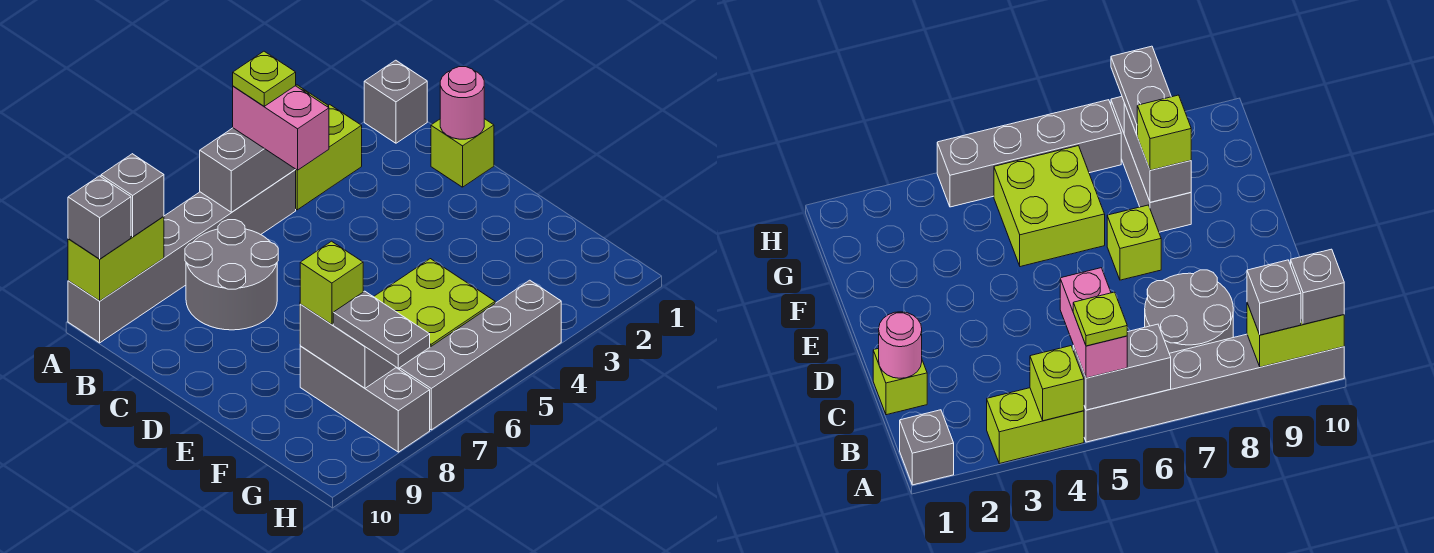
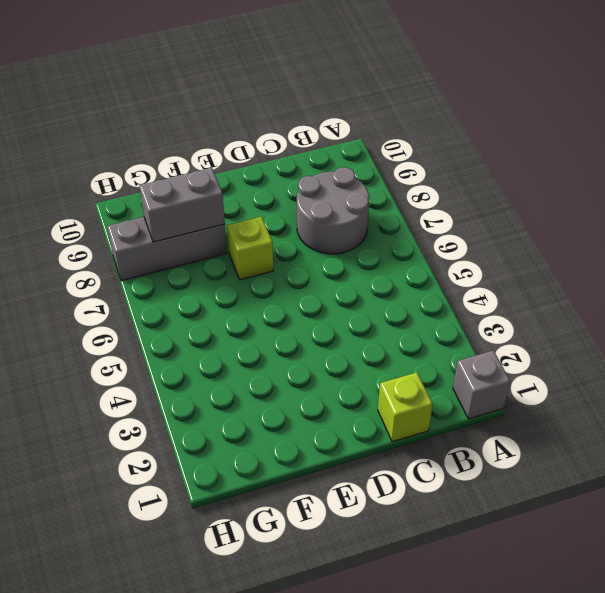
none -> lime 1x2 brick [295,105,362,210]
none -> grey 1x6 brick [68,170,296,343]
none -> lime 2x2 brick [374,259,495,347]

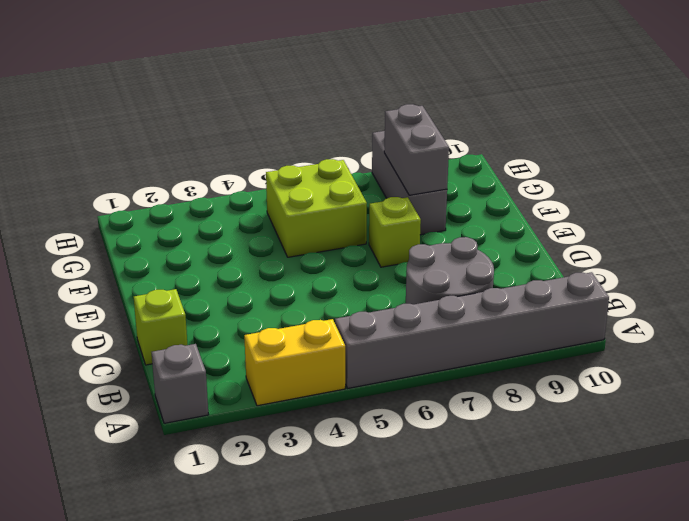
yellow 1x2 brick [244,319,345,406] -> lime 1x2 brick [295,105,362,210]
none -> grey 1x4 brick [400,280,561,430]
none -> lime 1x1 brick [1030,346,1084,421]
none -> grey 1x2 brick [200,128,295,212]

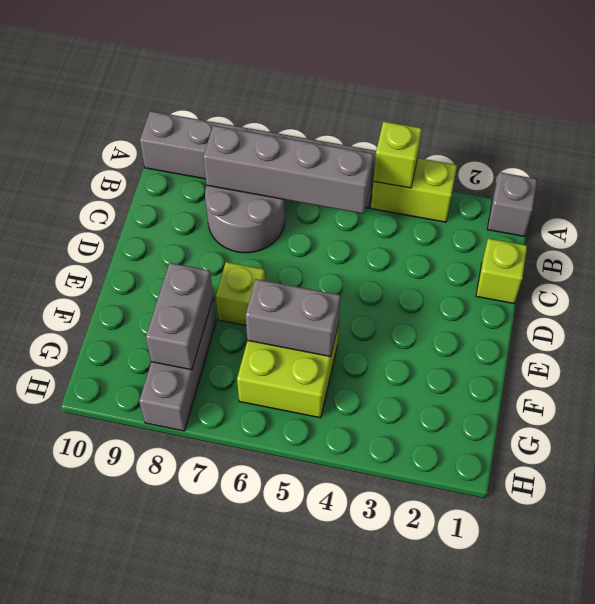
grey 1x4 brick [203,125,374,214] -> grey 1x4 brick moved to [400,280,561,430]
grey 1x2 brick [245,279,341,357] -> grey 1x2 brick moved to [200,128,295,212]
none -> lime 1x2 brick [68,216,164,301]
none -> pink 1x1 round brick [440,67,484,139]
none -> pink 1x2 brick [233,86,329,170]

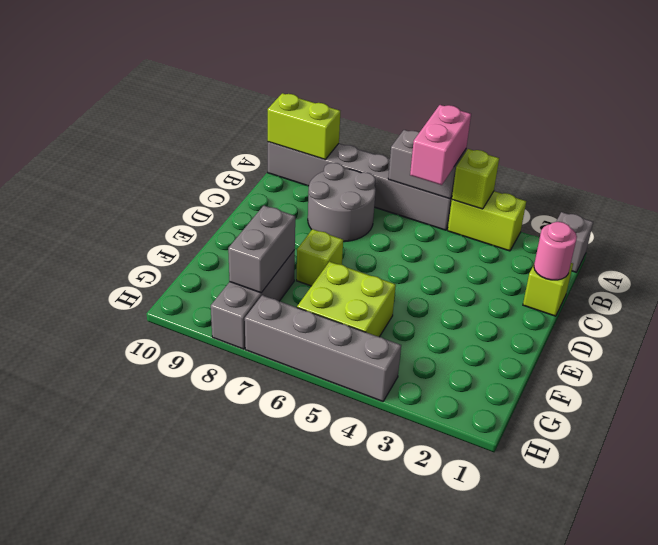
none -> grey 1x1 brick [101,154,164,237]
none -> grey 1x1 brick [68,176,131,259]
none -> lime 1x1 brick [300,241,363,324]

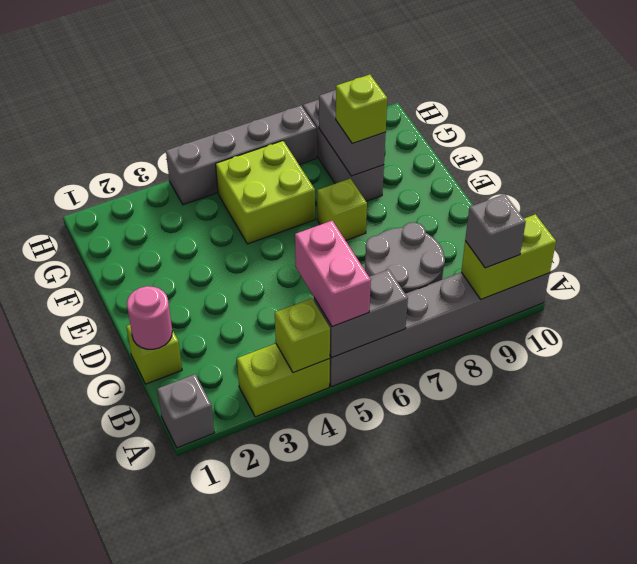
none -> grey 1x1 brick [68,176,131,259]
none -> grey 1x2 plate [333,291,430,368]
none -> lime 1x1 plate [233,51,296,106]

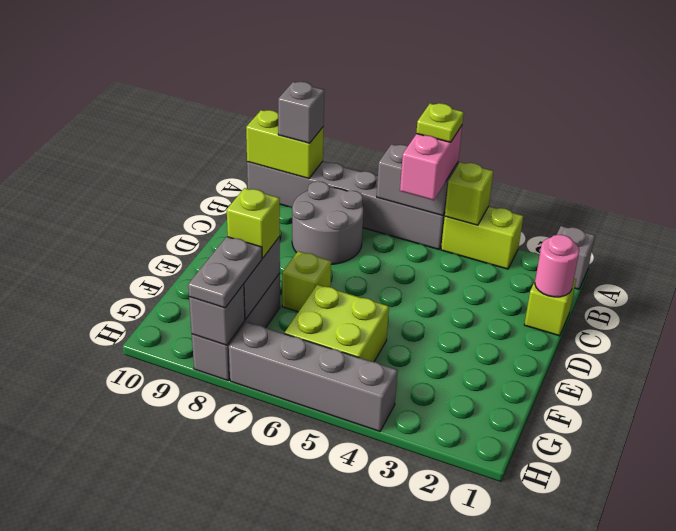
grey 1x1 brick [189,284,245,345] -> grey 1x1 brick moved to [68,176,131,259]

